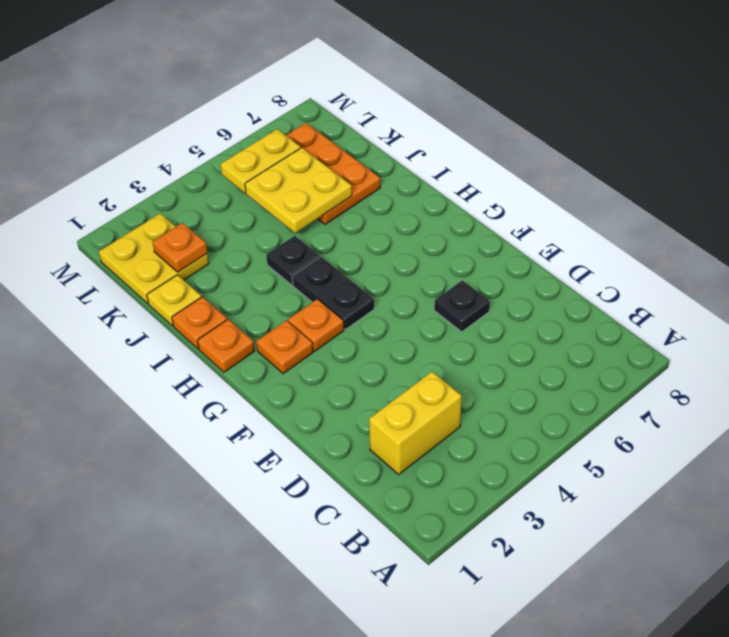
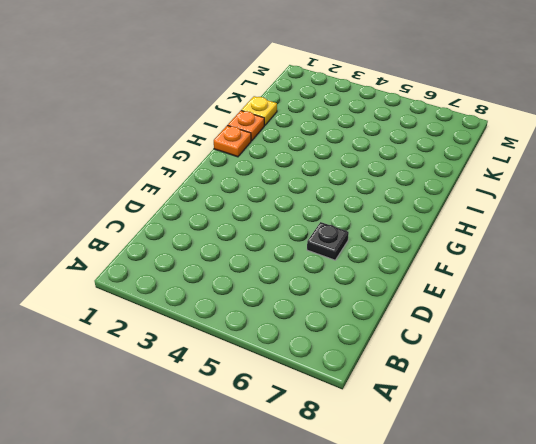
none -> yellow 1x2 brick [369,372,462,474]
none -> orange 1x1 plate [256,321,313,374]
none -> orange 1x1 plate [288,299,344,351]

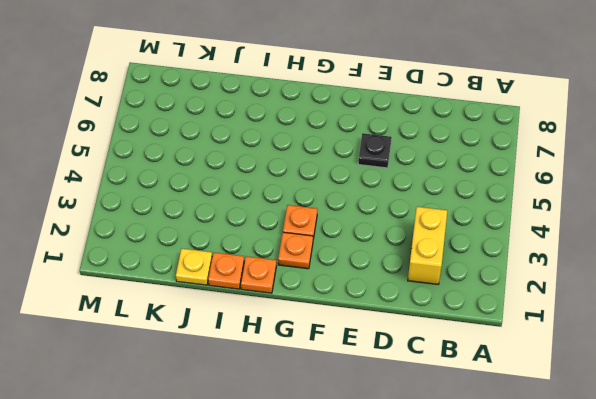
none -> black 1x2 plate [292,257,374,329]
none -> black 1x1 plate [266,236,320,285]
none -> orange 2x3 plate [286,123,380,224]

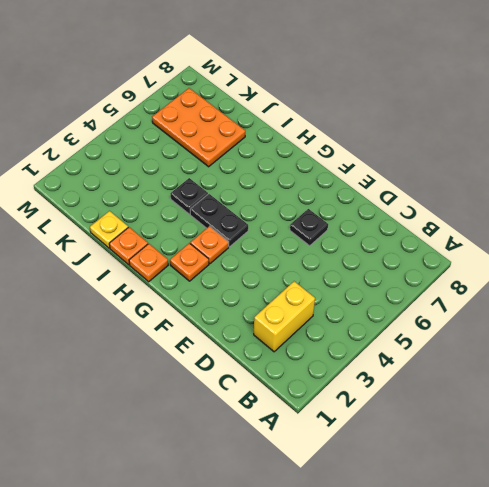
none -> yellow 2x2 plate [99,214,209,303]
none -> yellow 2x2 plate [245,148,352,233]
none -> orange 1x1 plate [153,223,207,272]

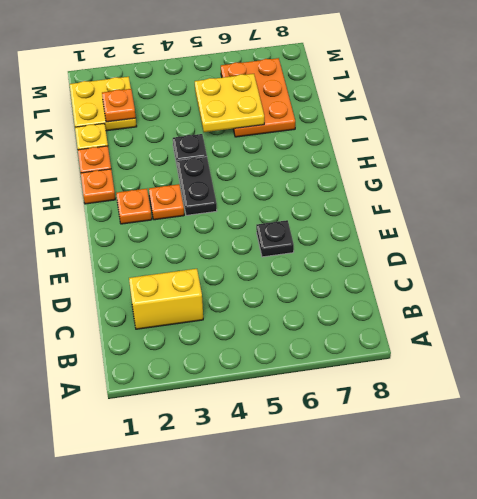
none -> yellow 1x2 plate [221,129,301,193]

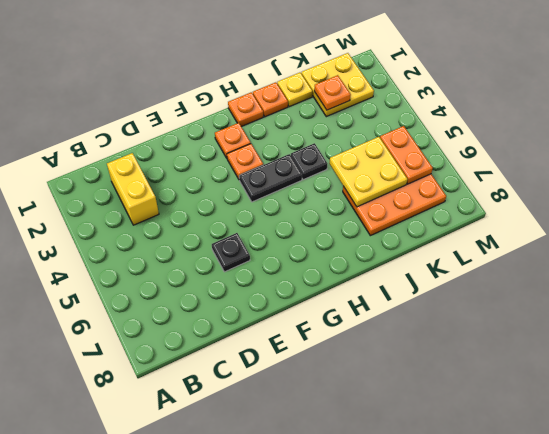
orange 1x2 plate [380,126,433,184] -> yellow 1x2 plate [221,129,301,193]

